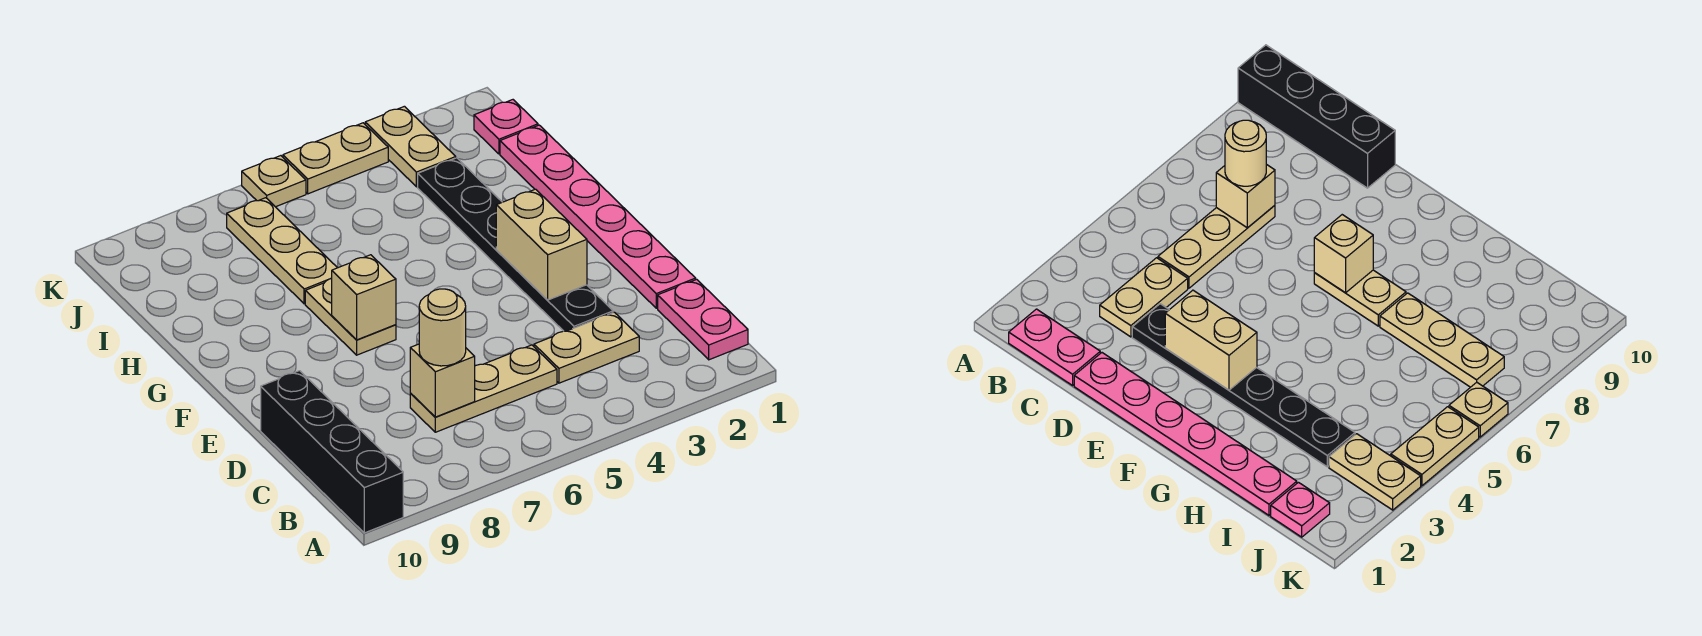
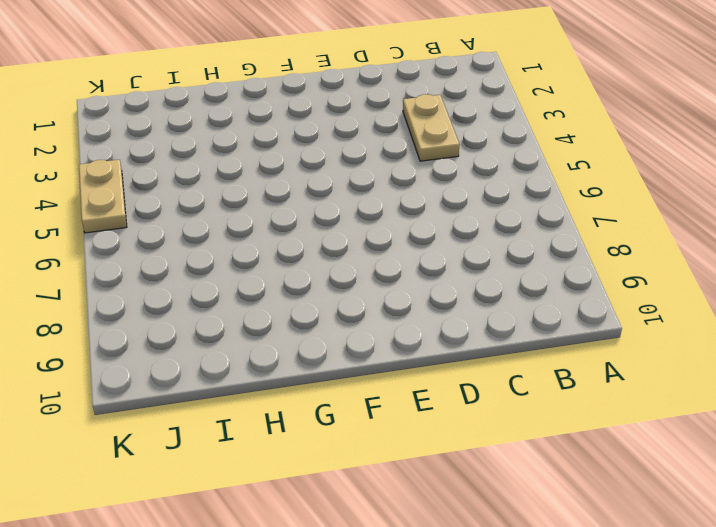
none -> black 1x4 brick [261,371,403,533]
none -> pink 1x2 plate [658,279,748,360]
none -> tan 1x3 plate [410,345,557,432]

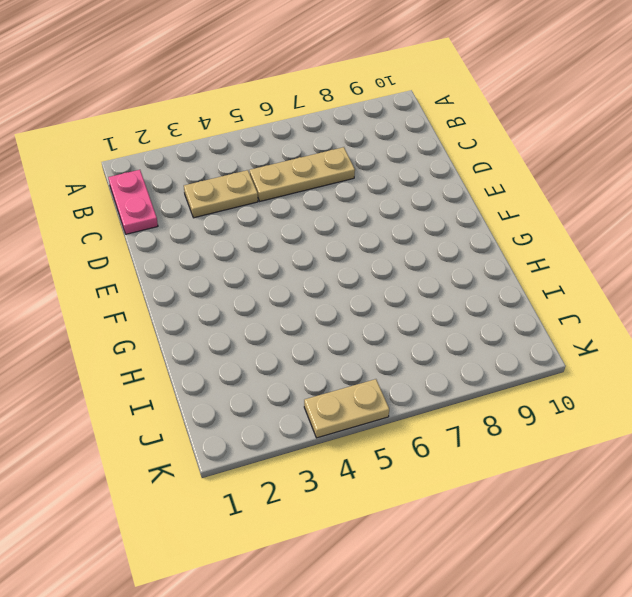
none -> black 1x4 brick [261,371,403,533]
none -> pink 1x6 plate [500,125,696,308]
none -> black 1x6 plate [418,158,613,331]

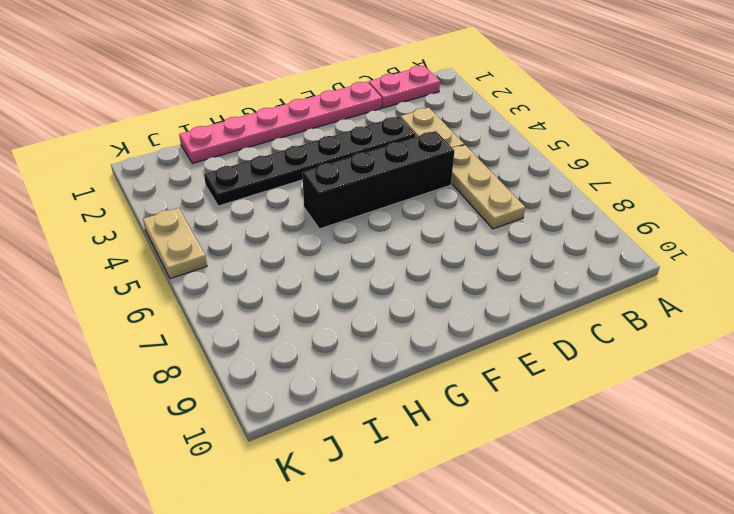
black 1x4 brick [302,131,454,229] -> black 1x4 brick moved to [261,371,403,533]
none -> tan 1x2 plate [305,279,396,355]
none -> tan 1x3 plate [227,198,337,304]
none -> pink 1x1 plate [474,100,538,154]

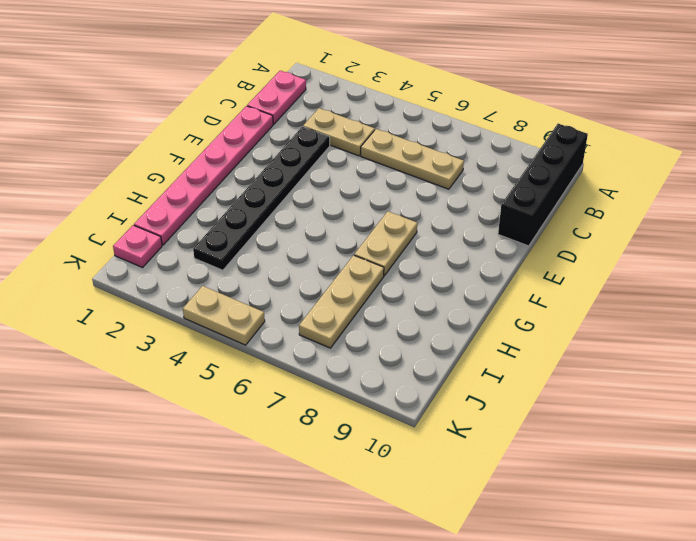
none -> tan 1x2 plate [365,106,456,187]
none -> tan 1x1 plate [242,156,306,207]
none -> tan 1x1 brick [410,344,475,417]

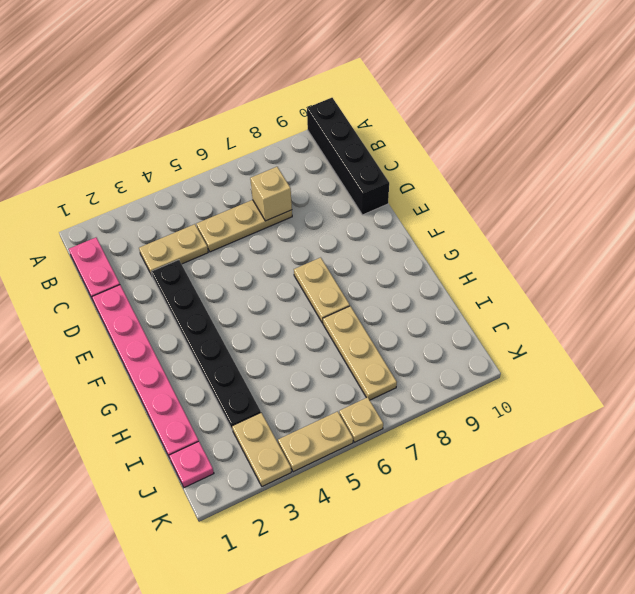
none -> tan 1x2 brick [496,189,587,300]
none -> tan 1x1 brick [331,255,396,340]
none -> tan 1x1 round brick [419,289,466,366]

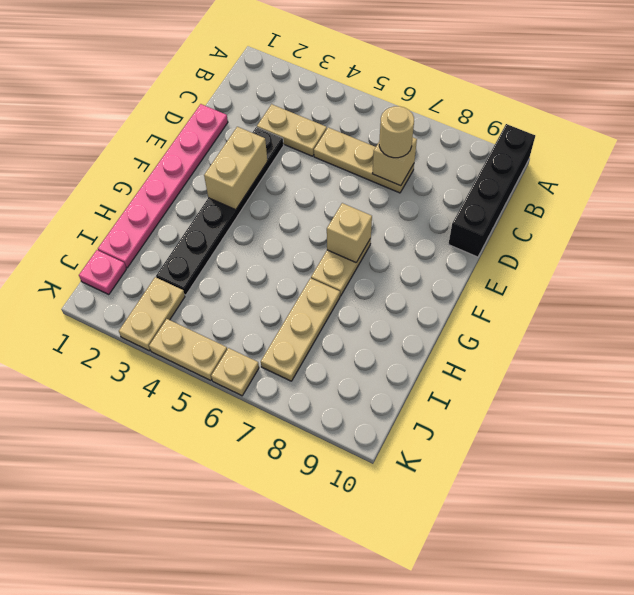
none -> pink 1x2 plate [658,279,748,360]

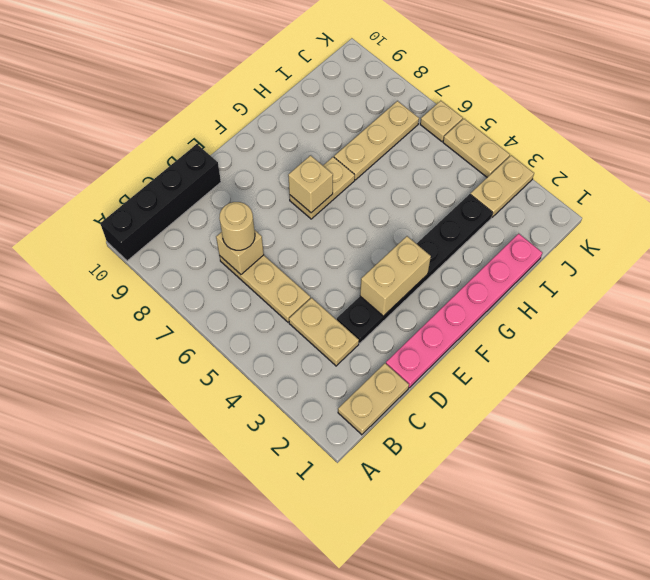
tan 1x2 plate [338,363,409,435] -> pink 1x2 plate [658,279,748,360]
none -> pink 1x1 plate [474,100,538,154]

